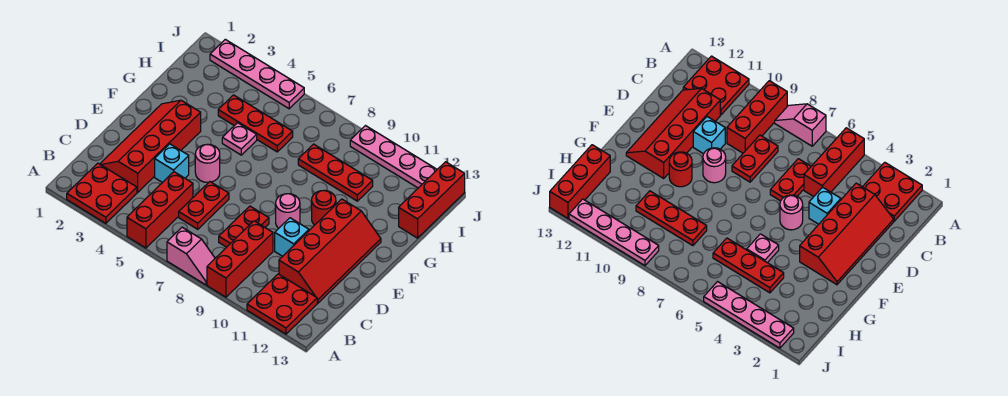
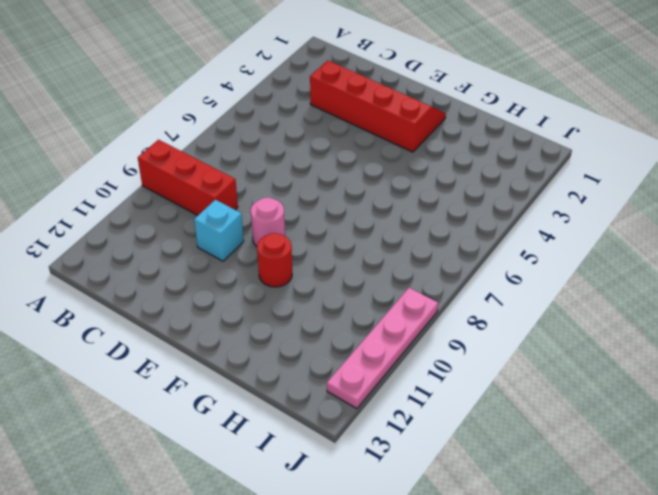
none -> red 2x2 plate [67,163,137,223]
none -> red 1x3 brick [127,172,193,248]
none -> pink 1x2 slope [167,227,215,285]

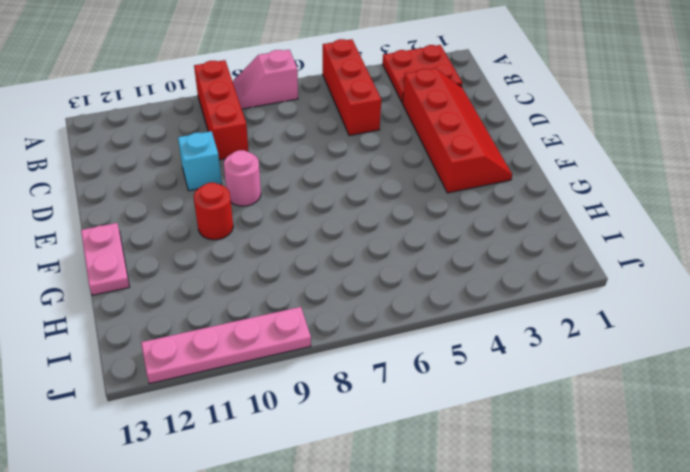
pink 1x2 plate [81,223,129,295] -> none
none -> red 2x2 plate [247,274,317,334]
none -> red 1x2 plate [179,182,229,229]
none -> red 1x2 plate [219,206,269,247]

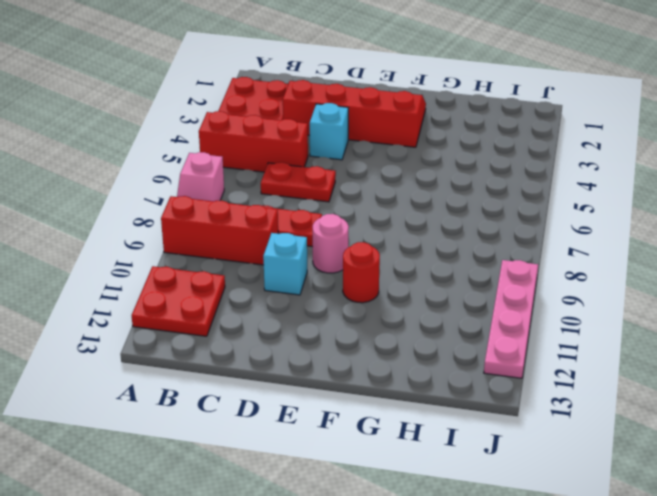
none -> red 2x4 slope [279,199,381,303]
none -> pink 1x1 round brick [195,144,220,182]
none -> pink 1x1 plate [222,123,257,155]

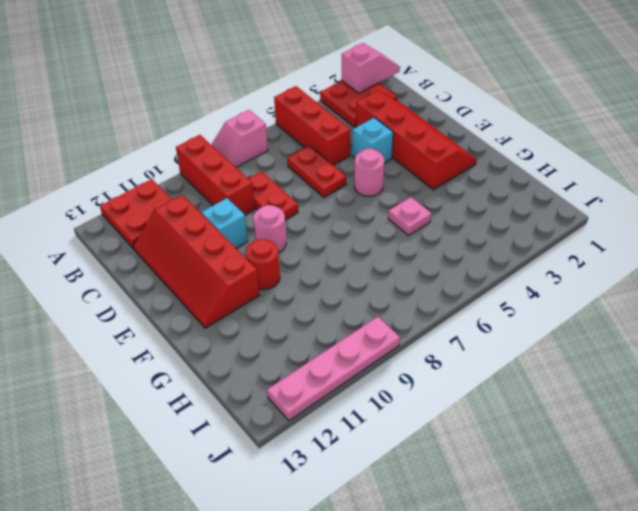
pink 1x2 slope [342,43,400,93] -> none
none -> red 1x3 plate [218,95,293,152]
none -> red 1x3 plate [298,144,373,201]
none -> red 1x3 brick [399,162,465,238]

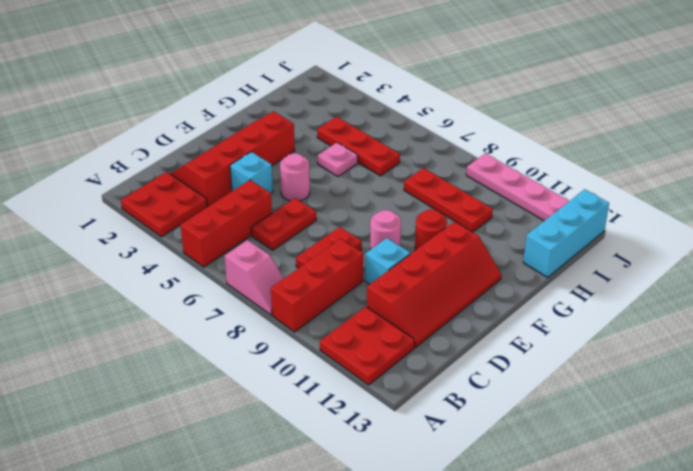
cyan 1x3 brick [523,189,609,277] -> red 1x3 brick [399,162,465,238]
none -> pink 1x4 plate [210,39,304,109]

